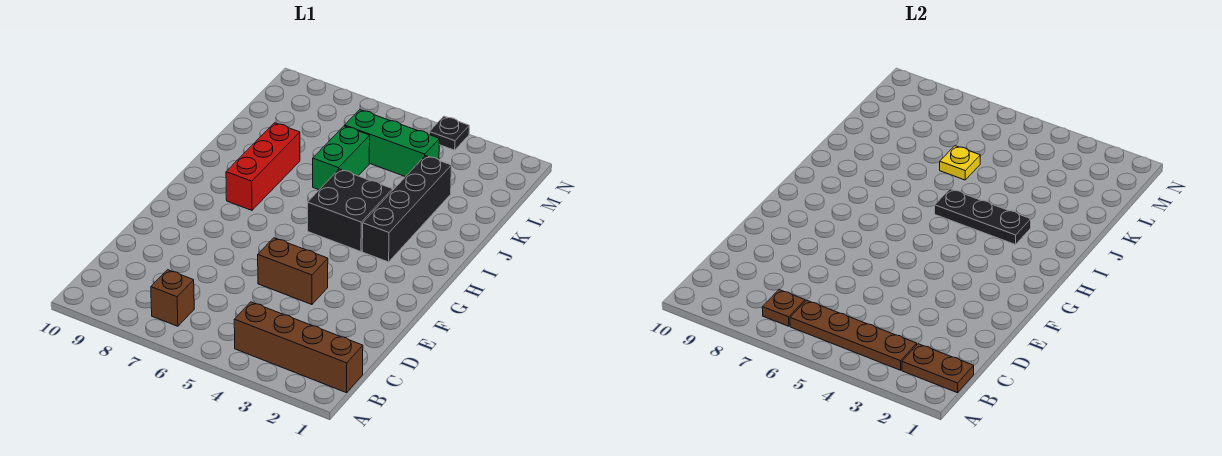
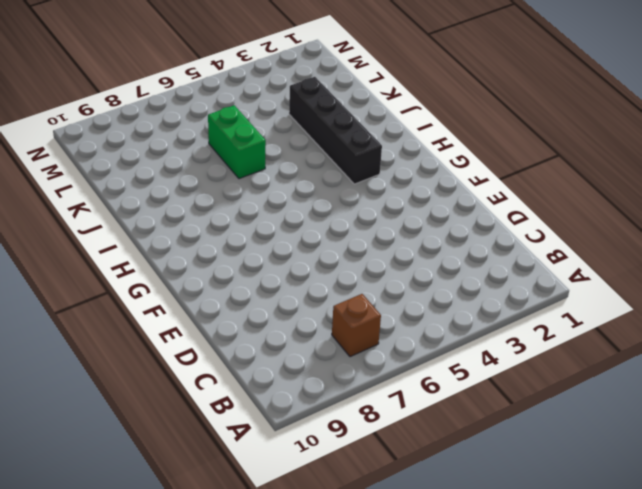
none -> brown 1x4 brick [234,302,363,393]
none -> brown 1x2 brick [258,238,328,305]
none -> black 2x2 brick [308,169,393,252]

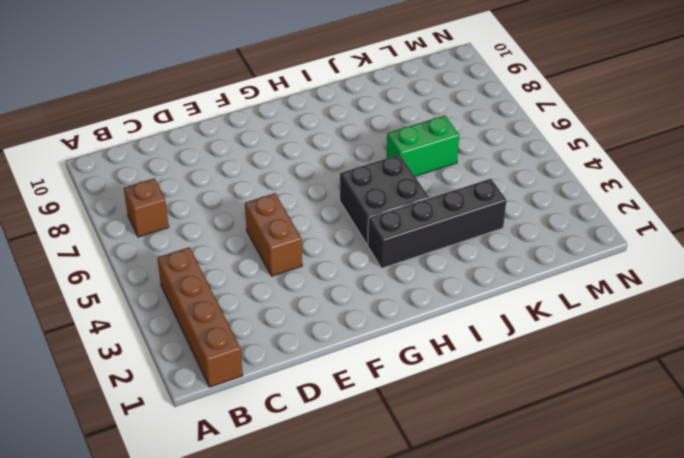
none -> red 1x3 brick [226,123,300,210]
none -> green 1x3 brick [345,110,439,177]
none -> black 1x1 plate [429,116,469,150]

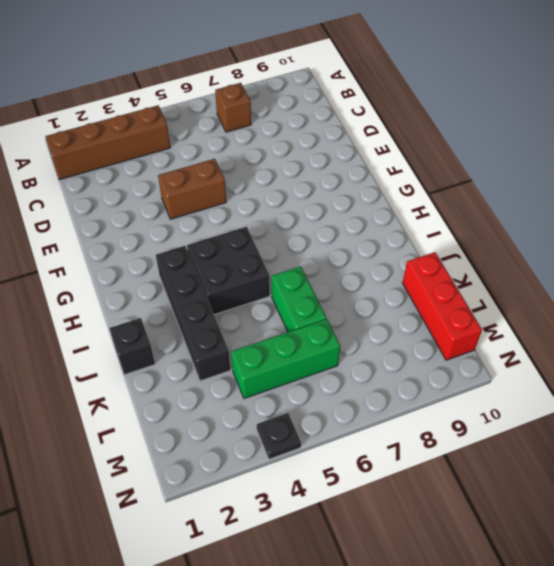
black 1x1 brick [109,318,155,375] -> none
red 1x3 brick [403,252,482,360] -> red 1x3 brick moved to [226,123,300,210]
none -> brown 1x2 plate [902,344,974,393]
none -> brown 1x4 plate [790,300,917,370]
none -> brown 1x1 plate [762,290,805,326]

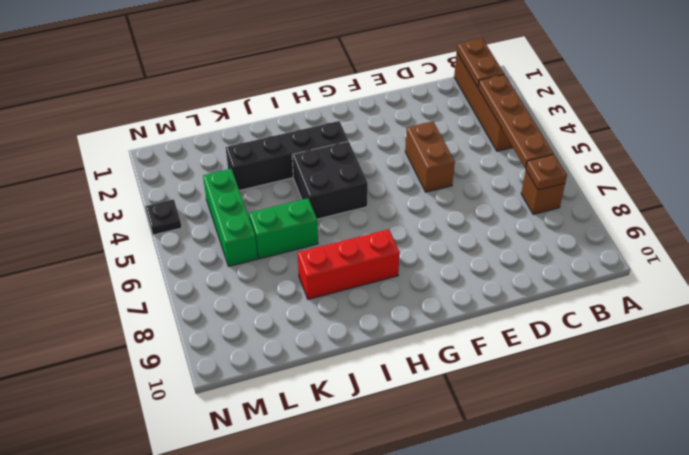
none -> black 1x3 plate [935,189,1031,245]
none -> yellow 1x1 plate [940,146,980,180]

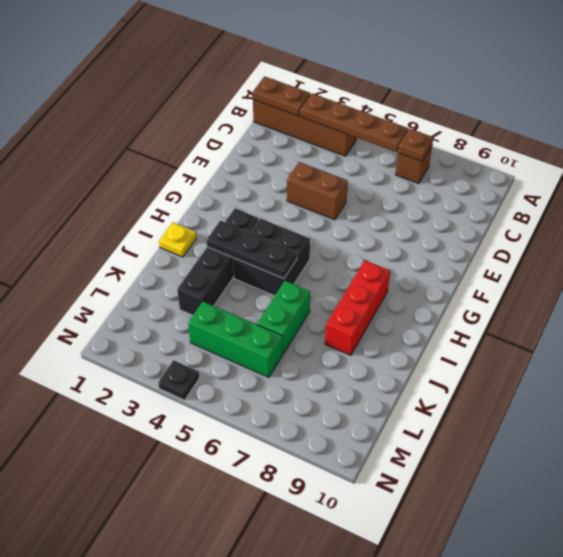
yellow 1x1 plate [159,223,197,257] -> yellow 1x1 plate moved to [940,146,980,180]

